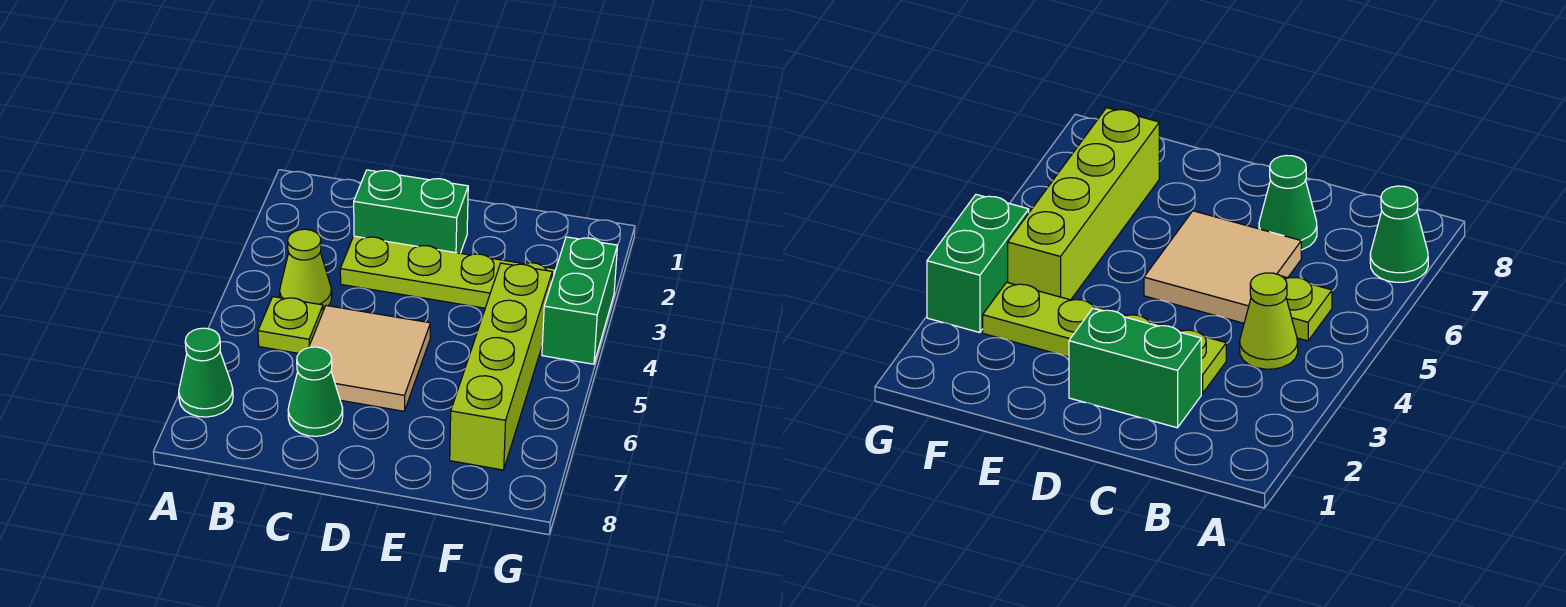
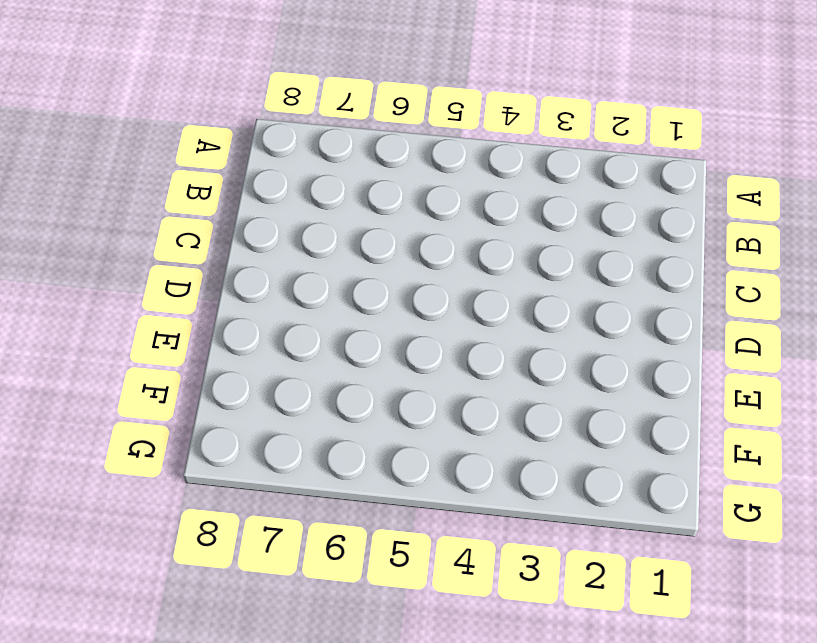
none -> green 1x1 cone [179,328,233,417]
none -> lime 1x1 cone [280,229,332,310]

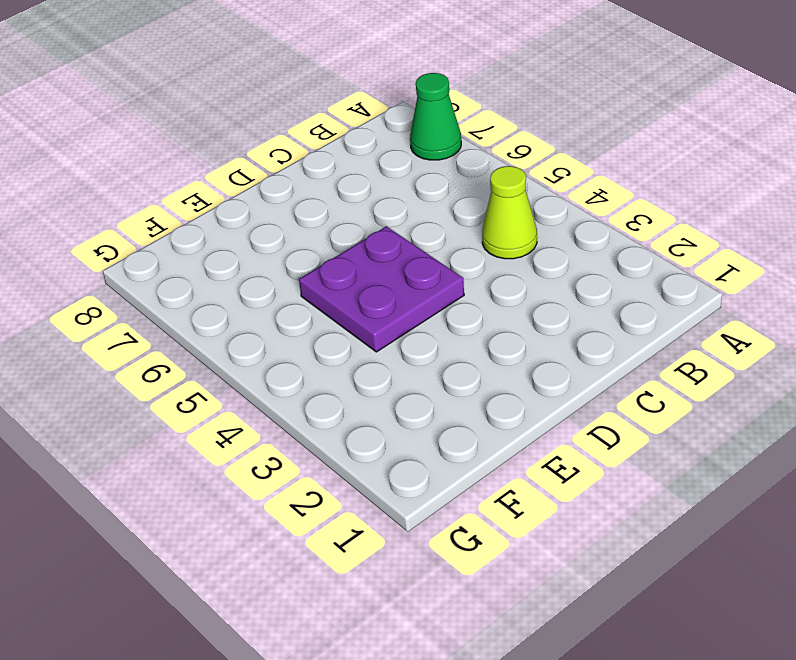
purple 2x2 plate [299,226,464,352] -> tan 2x2 tile [309,306,430,411]
none -> lime 1x1 plate [258,297,323,353]
none -> green 1x2 brick [354,170,468,253]

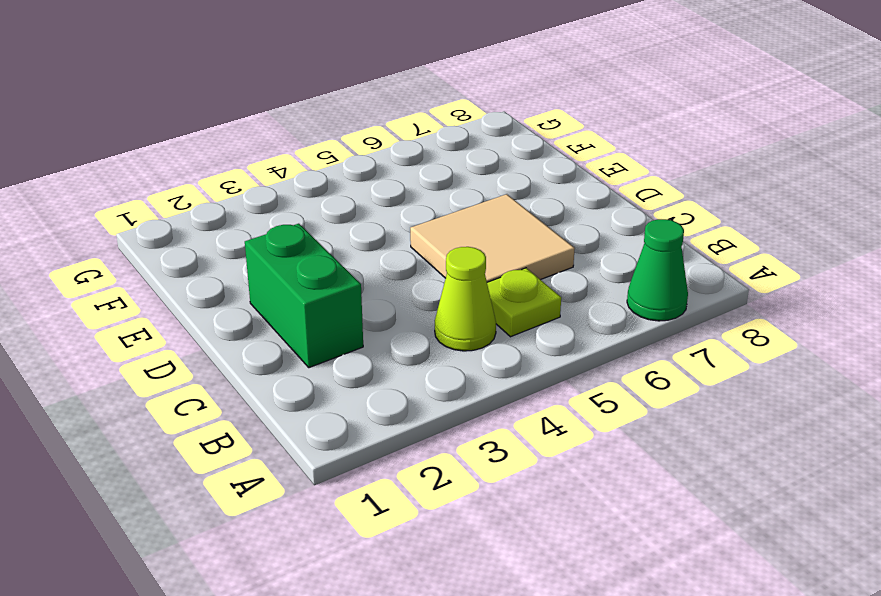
none -> lime 1x4 plate [340,236,556,308]
none -> green 1x1 cone [288,347,343,436]

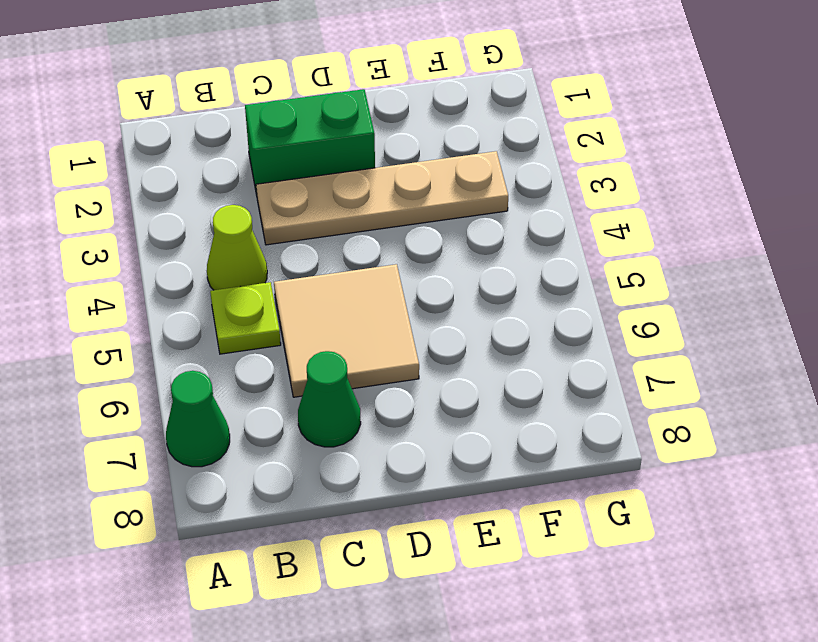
tan 1x4 plate [256,151,508,245] -> lime 1x4 plate [340,236,556,308]
none -> lime 1x4 brick [450,263,552,470]
none -> green 1x2 brick [542,237,618,364]

